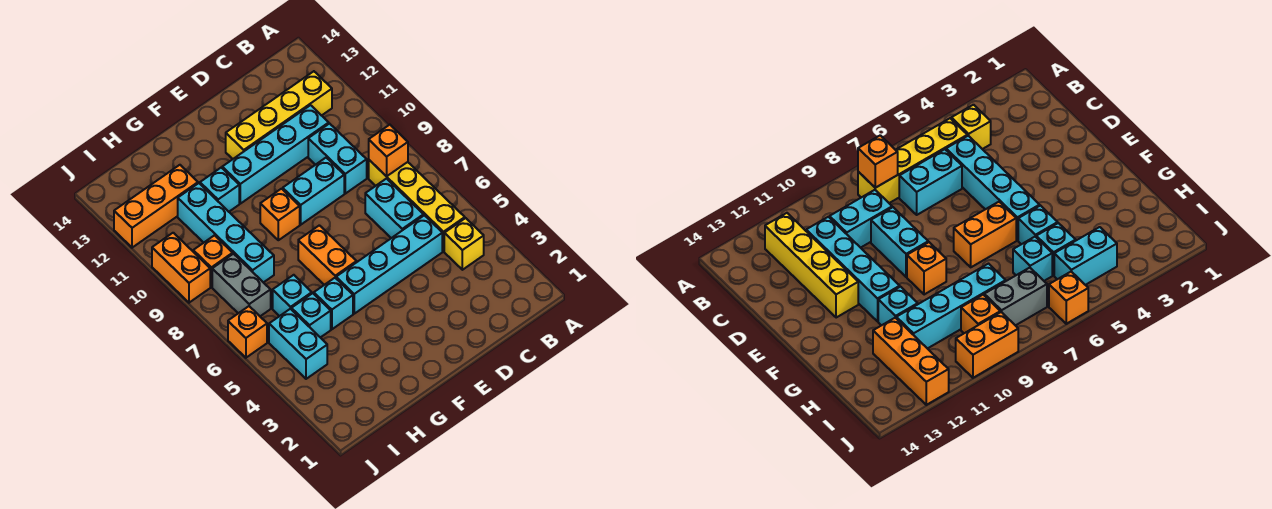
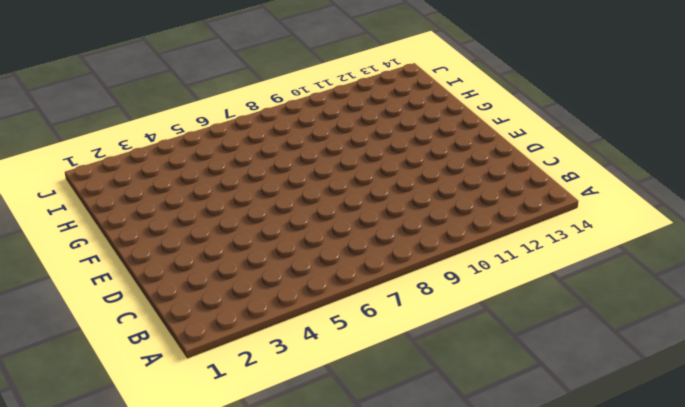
none -> yellow 1x1 brick [444,218,484,270]
none -> yellow 1x4 brick [369,160,465,251]
none -> yellow 1x4 brick [226,71,332,159]

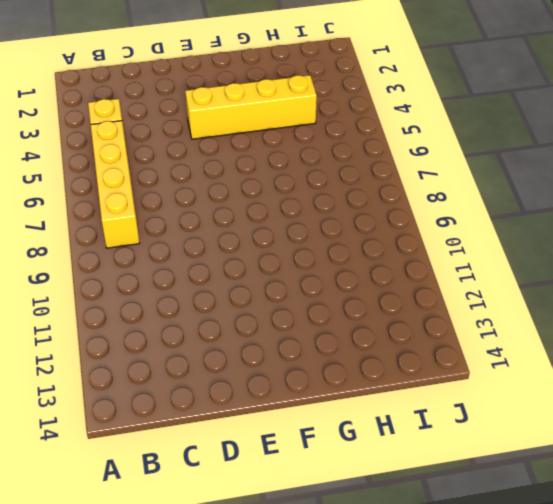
yellow 1x4 brick [185,75,317,139] -> yellow 1x4 brick moved to [226,71,332,159]
none -> cyan 1x4 brick [336,215,442,314]
none -> cyan 1x2 brick [365,179,424,238]
none -> cyan 1x2 brick [308,124,367,194]

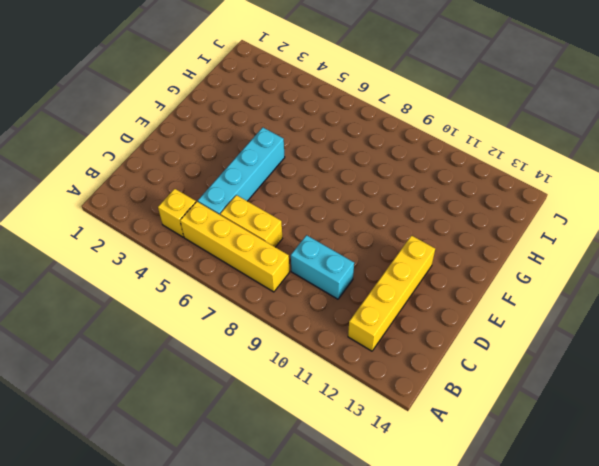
yellow 1x2 brick [220,195,282,247] -> cyan 1x2 brick [365,179,424,238]
none -> cyan 1x4 brick [222,105,329,204]
none -> cyan 1x2 brick [283,158,344,225]
none -> orange 1x2 brick [298,225,356,285]

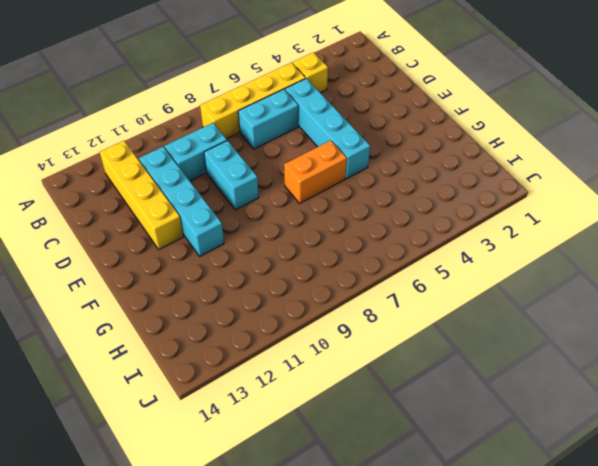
none -> orange 1x1 brick [260,189,300,240]
none -> cyan 1x1 brick [314,278,353,329]
none -> cyan 1x1 brick [200,168,239,212]

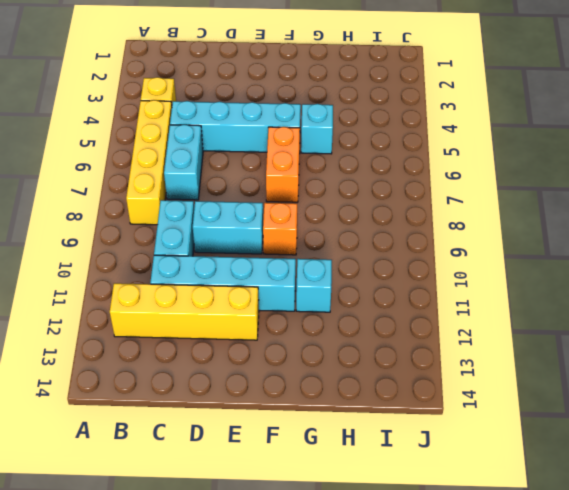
none -> cyan 1x1 brick [291,293,331,338]
none -> cyan 1x1 brick [273,275,312,316]
none -> cyan 1x4 brick [178,183,274,283]

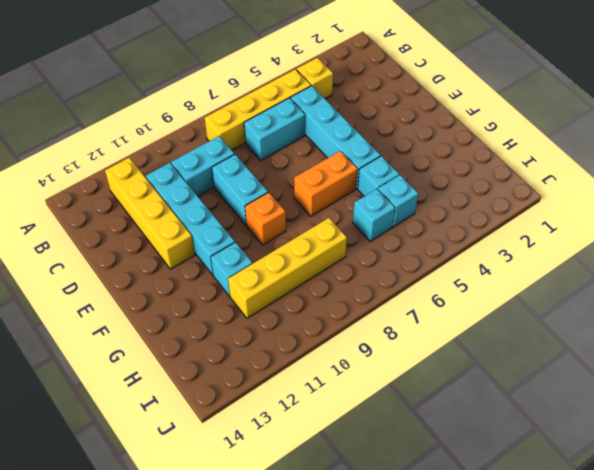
yellow 1x4 brick [228,218,347,318] -> cyan 1x4 brick [178,183,274,283]
none -> orange 1x3 brick [114,165,198,248]
none -> cyan 1x2 brick [269,309,327,379]
none -> grey 1x2 brick [212,254,271,316]

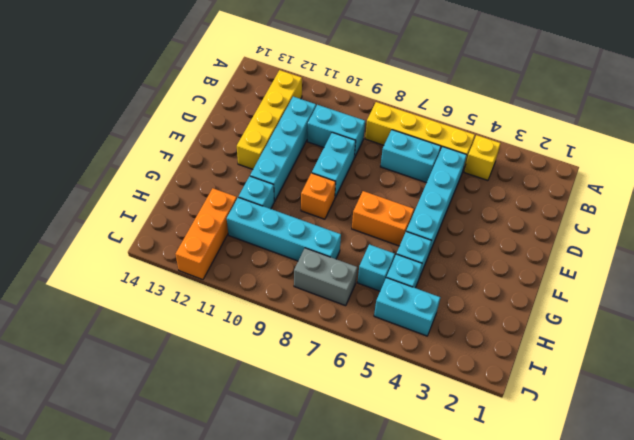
none -> orange 1x1 brick [193,235,233,287]
none -> orange 1x1 brick [228,306,267,358]
none -> orange 1x2 brick [152,233,210,303]

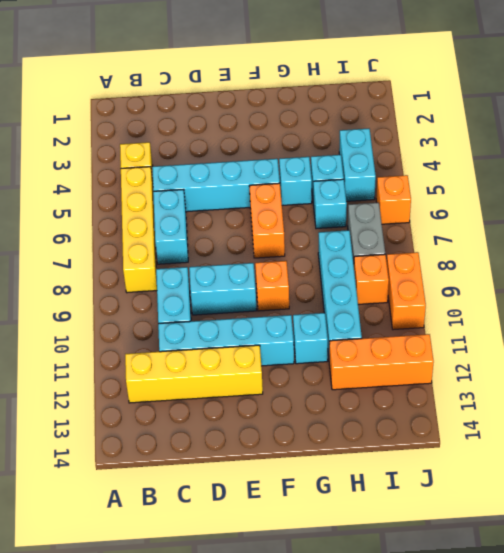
none -> orange 1x1 brick [369,125,408,176]

